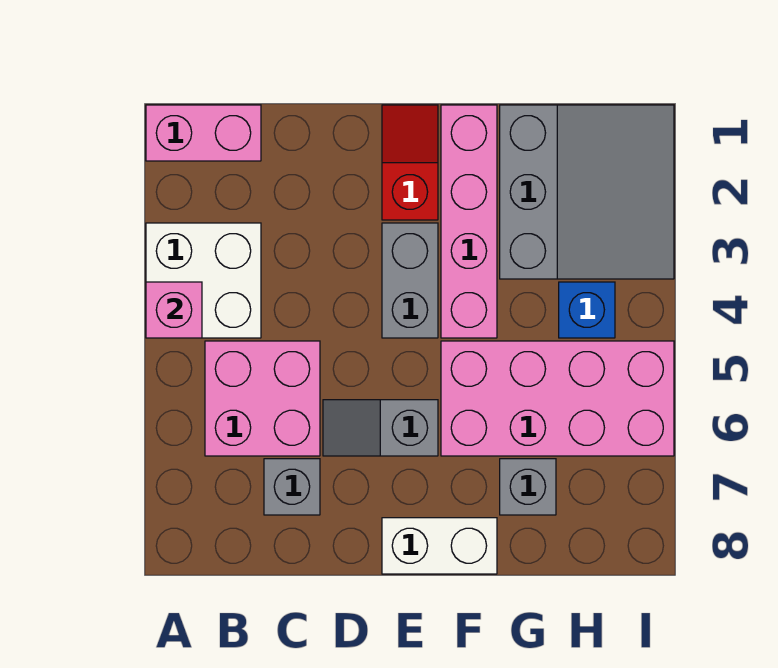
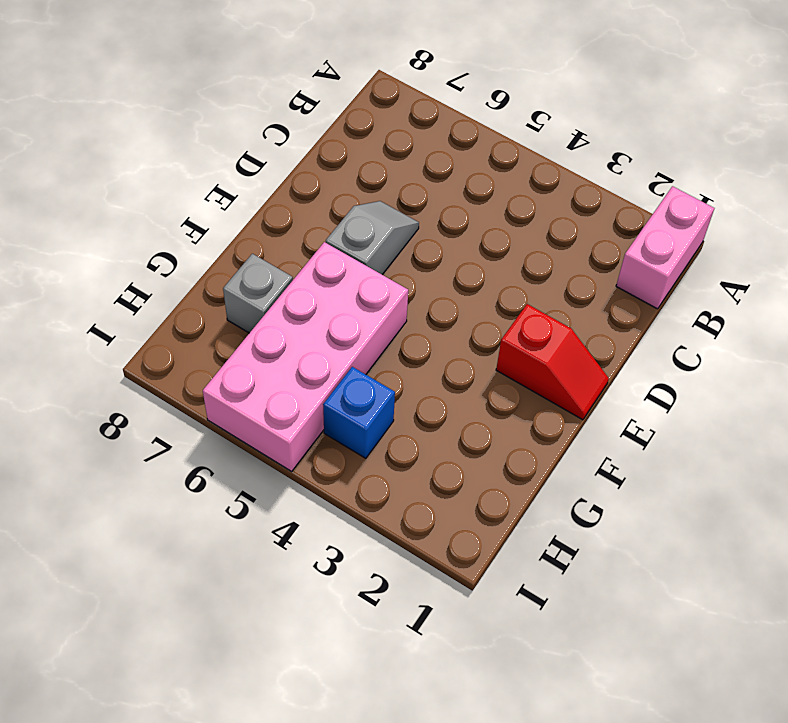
none -> white 2x2 brick [146,223,261,338]
none -> pink 2x2 brick [205,341,320,456]
none -> grey 1x1 brick [264,459,320,515]

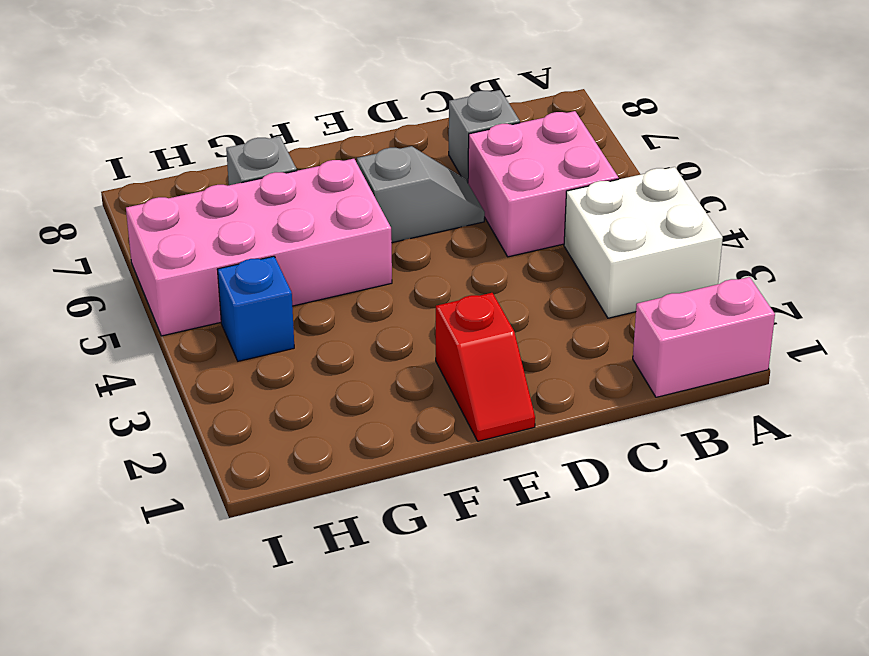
none -> grey 1x2 brick [382,223,438,338]
none -> white 1x2 brick [382,518,497,574]
none -> pink 1x4 brick [441,105,497,338]

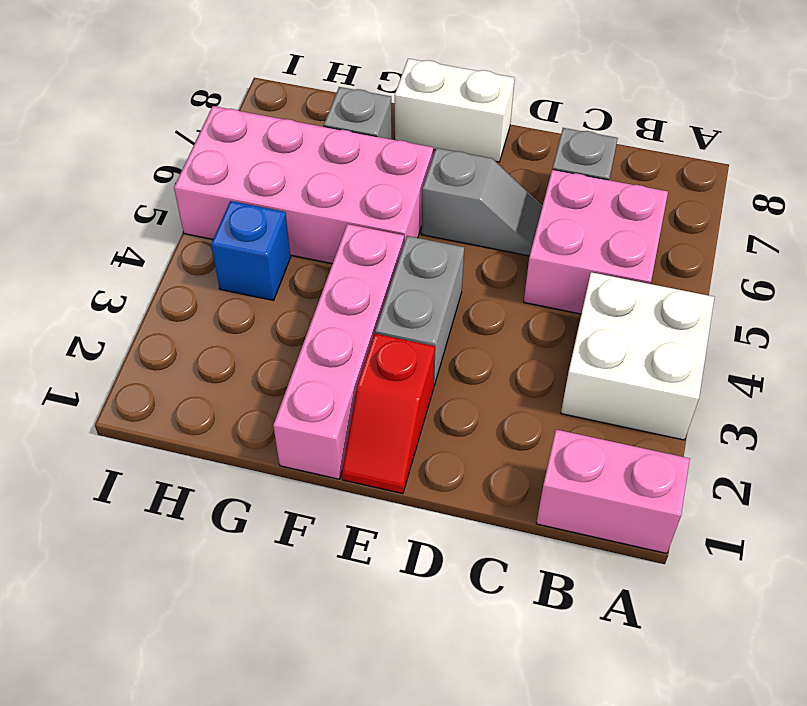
none -> grey 3x3 slope [500,105,674,279]
none -> pink 1x1 brick [146,282,202,338]

